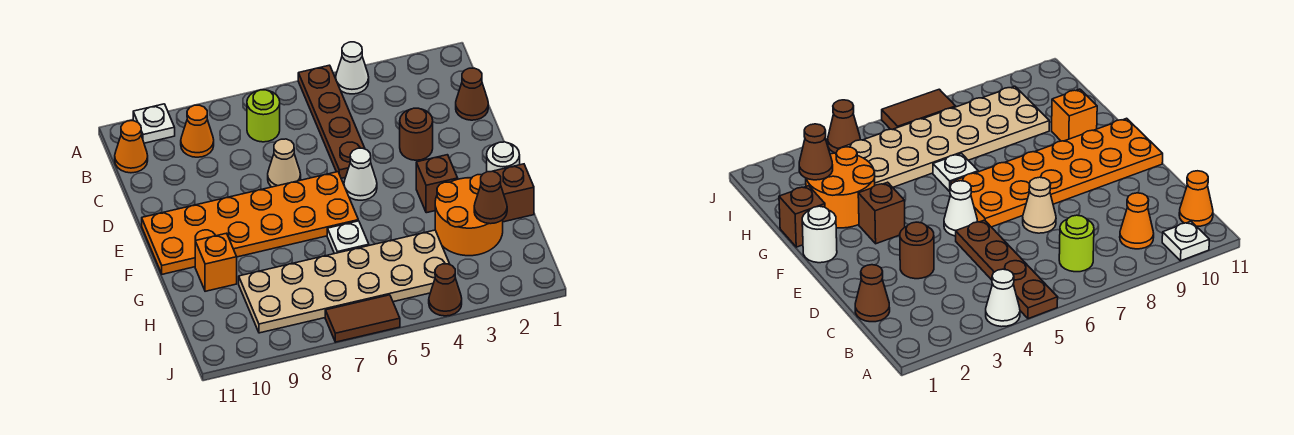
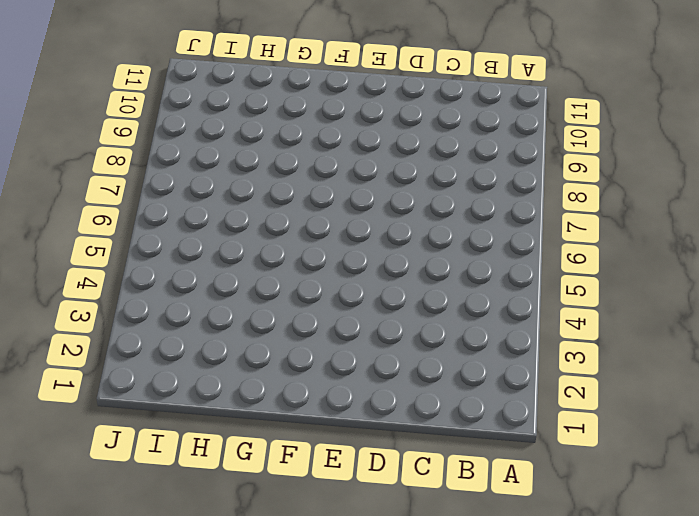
none -> white 1x1 cone [336,42,369,94]
none -> brown 1x4 plate [298,65,365,178]
none -> white 1x1 plate [133,104,175,143]

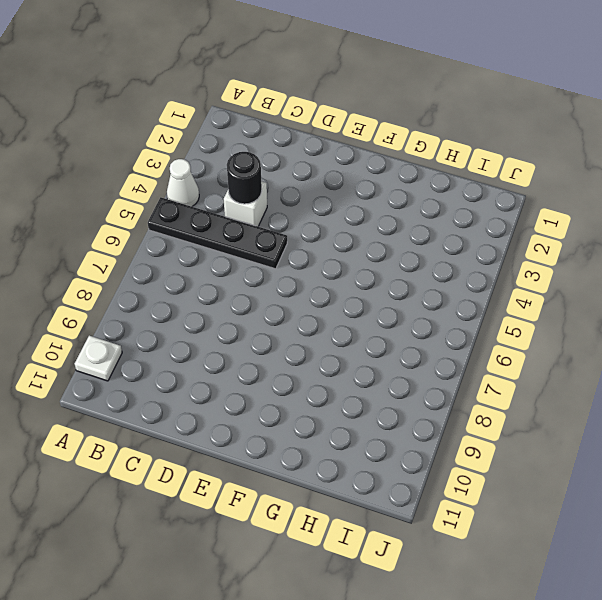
black 1x4 plate [148,197,287,269] -> brown 1x4 plate [298,65,365,178]
white 1x1 brick [224,181,267,226] -> none
black 1x1 round brick [227,152,262,204] -> none
none -> lime 1x1 round brick [247,90,280,142]
none -> orange 1x1 cone [181,105,214,157]
none -> orange 1x1 cone [115,121,148,173]

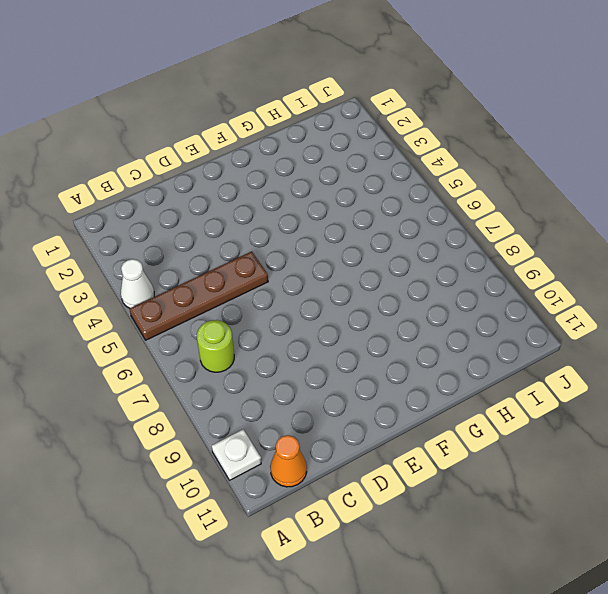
none -> orange 1x1 cone [181,105,214,157]
none -> brown 1x1 cone [456,68,488,120]
none -> brown 1x1 round brick [400,108,433,160]

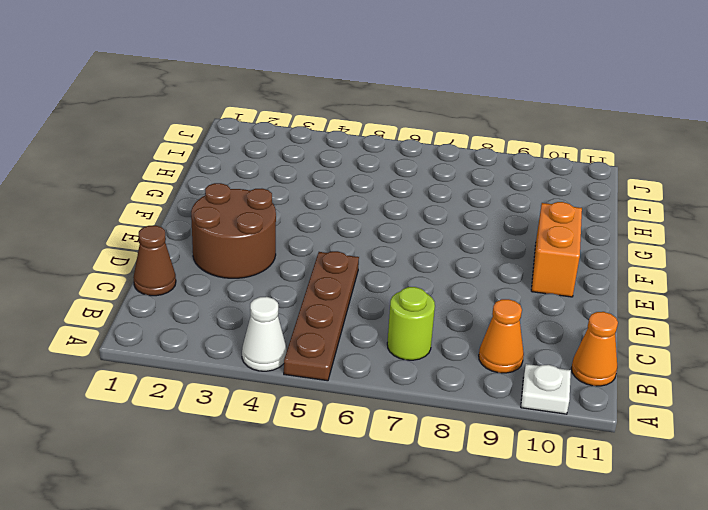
brown 2x2 round brick [191,183,276,278] -> brown 1x1 round brick [400,108,433,160]
orange 1x2 brick [531,202,582,297] -> orange 2x6 plate [142,172,358,274]
none -> tan 1x1 cone [268,139,301,187]
none -> white 1x1 cone [344,148,377,200]
none -> white 1x1 round brick [487,142,520,172]

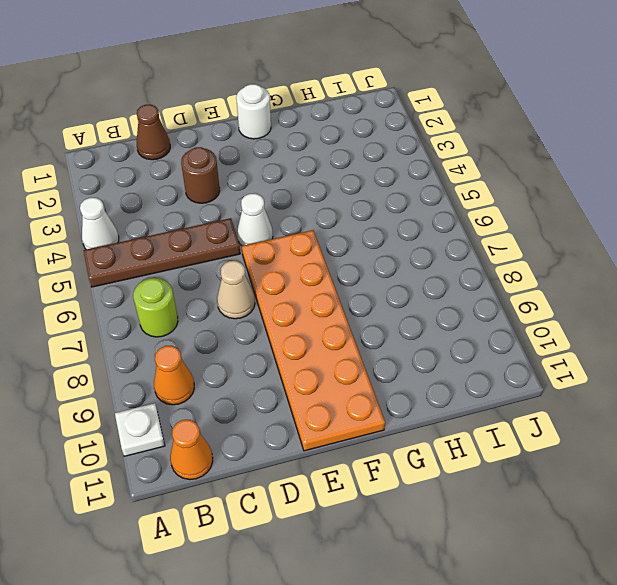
none -> brown 1x1 brick [416,155,458,213]
none -> brown 1x1 brick [493,164,534,222]
none -> orange 2x2 round brick [435,175,503,256]

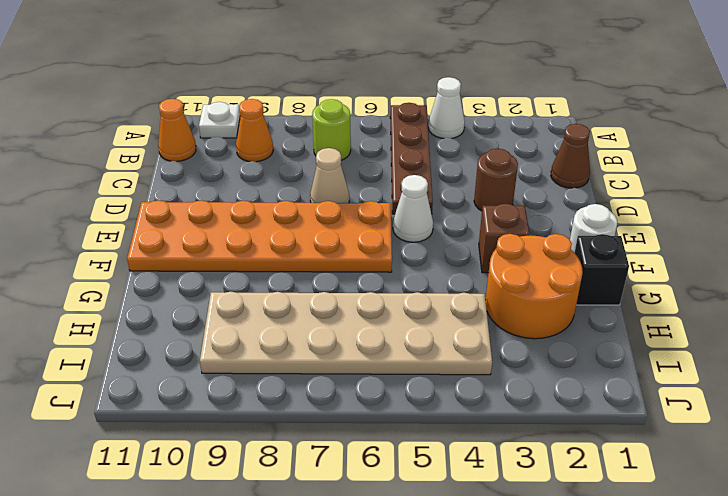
black 1x1 brick [575,234,629,305] -> brown 1x1 brick [493,164,534,222]
none -> white 1x1 plate [327,221,369,254]
none -> orange 1x1 brick [195,233,237,291]
none -> brown 1x1 cone [429,264,462,316]

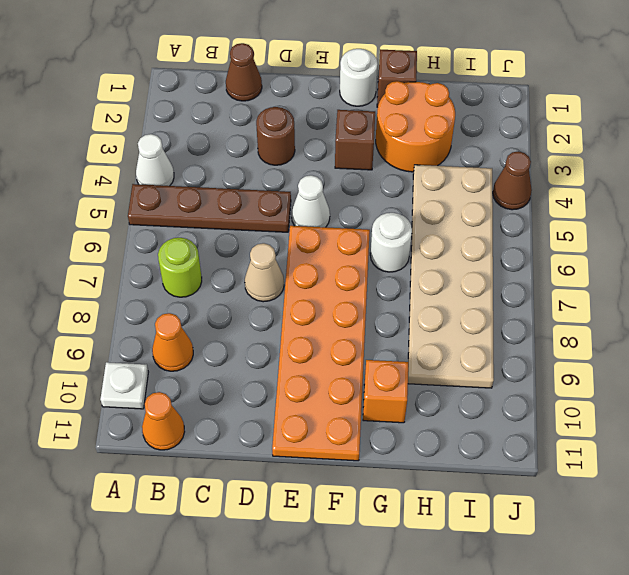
white 1x1 round brick [370,213,412,272] -> white 1x1 plate [327,221,369,254]
none -> brown 1x2 tile [325,295,400,342]
none -> brown 1x1 cone [474,171,507,224]

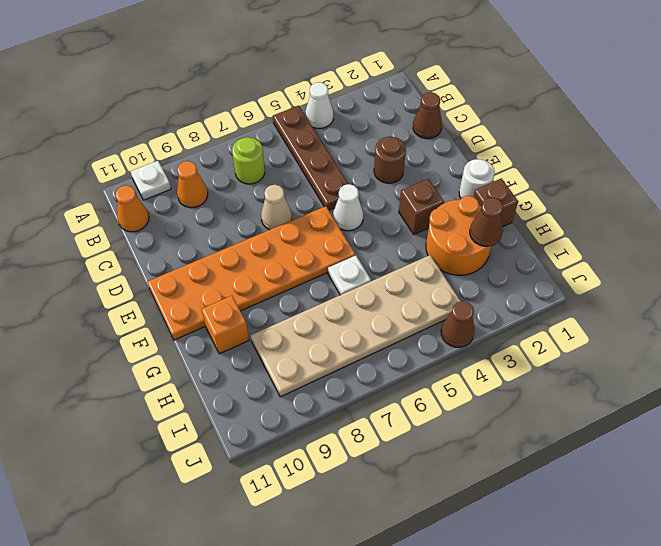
none -> brown 1x2 tile [325,295,400,342]

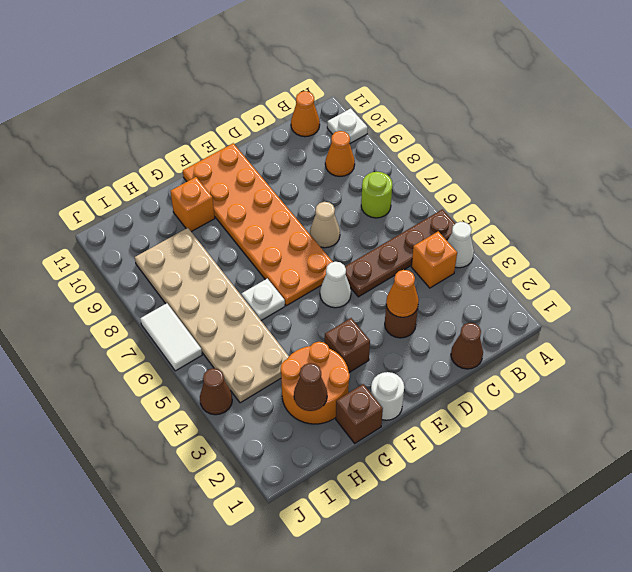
orange 1x1 brick [411,231,457,288] -> none
orange 1x1 cone [386,270,419,317] -> none
white 1x2 tile [140,303,202,371] -> brown 1x2 tile [325,295,400,342]

